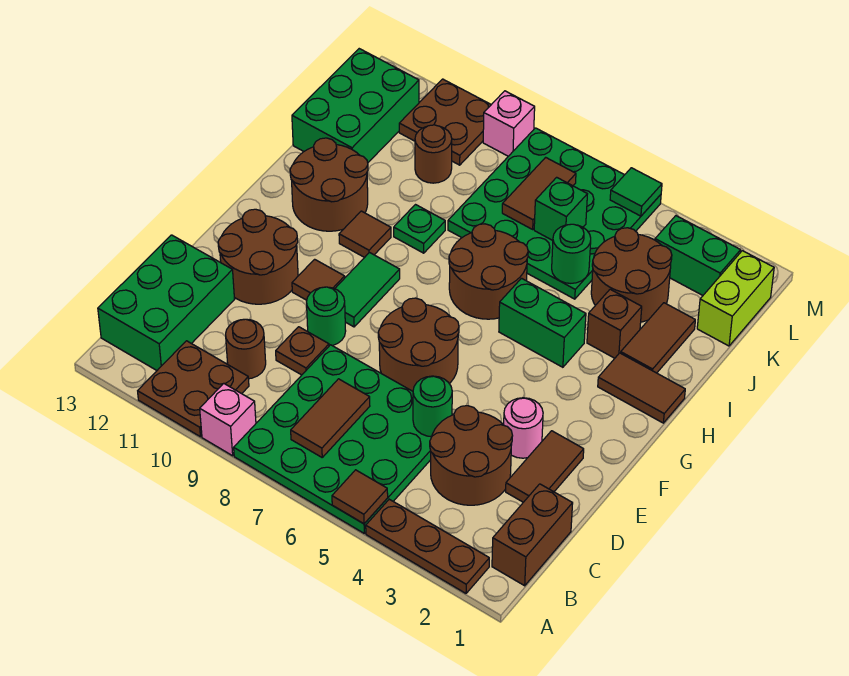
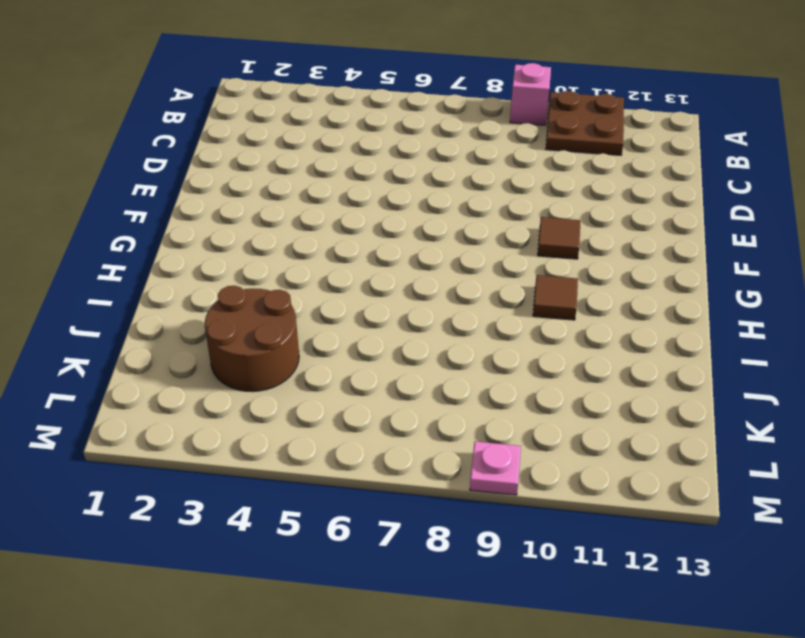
pink 1x1 plate [470,441,521,495] -> pink 1x1 brick [483,91,535,156]
none -> brown 1x3 plate [366,499,489,593]
none -> green 4x4 plate [234,345,453,533]
none -> brown 1x2 brick [492,484,573,586]
none -> green 2x3 brick [98,235,235,370]

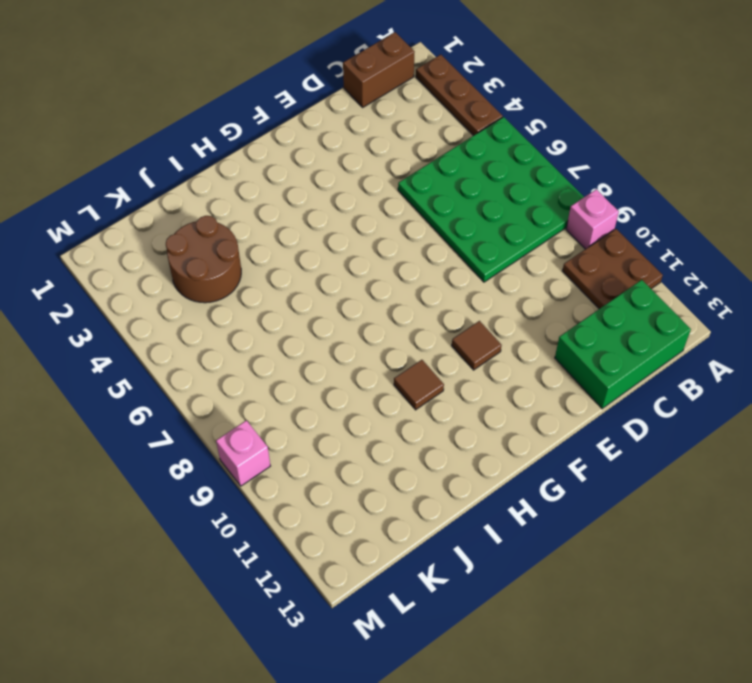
none -> brown 2x2 round brick [430,406,513,505]
none -> brown 1x1 round brick [226,319,266,379]
none -> brown 1x2 tile [506,431,584,502]
none -> brown 1x1 plate [276,327,329,375]

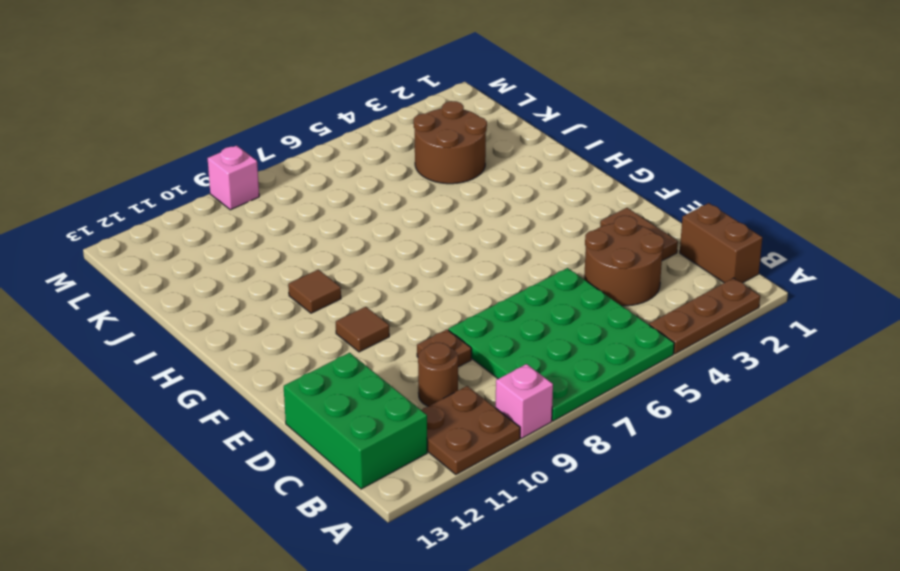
none -> pink 1x1 round brick [504,398,543,458]
none -> brown 2x2 round brick [378,298,459,391]
none -> green 1x1 round brick [306,287,346,346]
none -> brown 2x2 round brick [218,209,298,304]

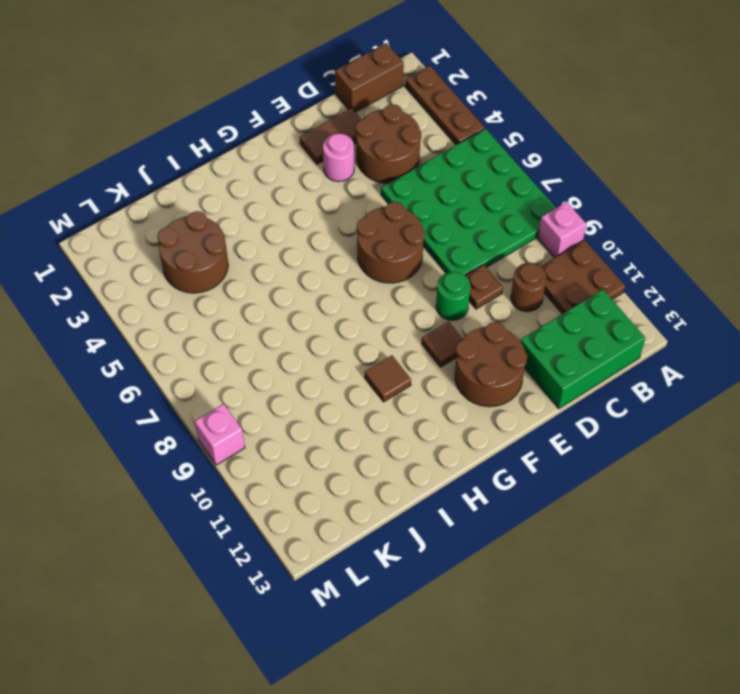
none -> green 1x2 tile [335,253,400,327]
none -> brown 1x2 tile [598,353,685,423]
none -> green 1x2 brick [499,278,586,367]
none -> brown 2x2 round brick [449,224,528,319]

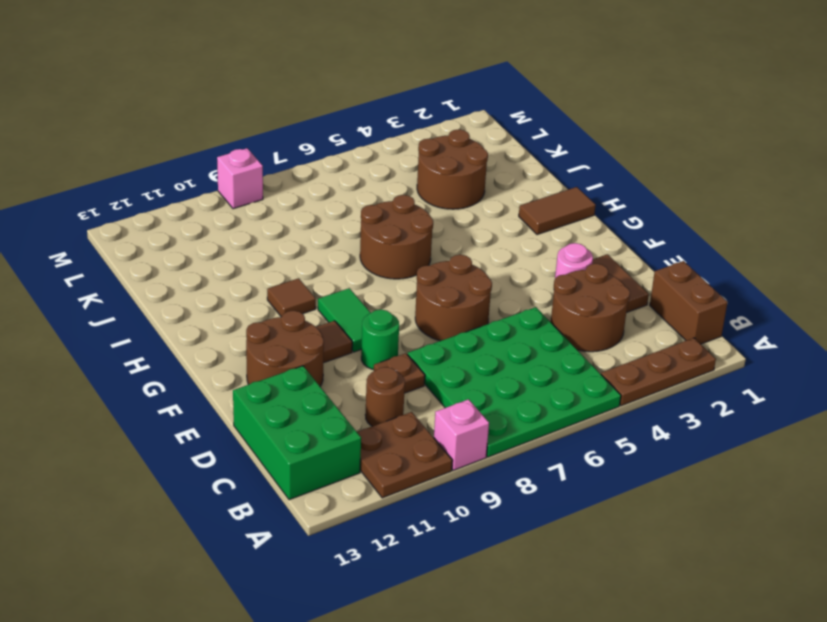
none -> green 1x2 brick [499,278,586,367]
none -> brown 2x2 round brick [290,138,368,231]
none -> brown 1x2 tile [621,303,695,373]
none -> brown 1x1 brick [587,289,642,358]

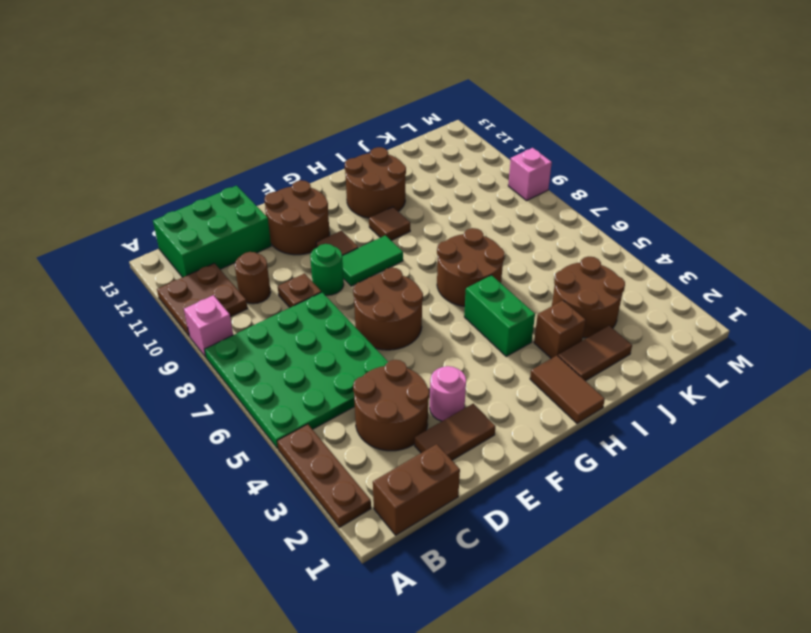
none -> green 1x1 plate [394,205,445,253]
none -> green 4x4 plate [448,128,661,299]
none -> green 2x3 brick [292,49,419,162]
none -> lime 1x2 brick [697,251,774,346]

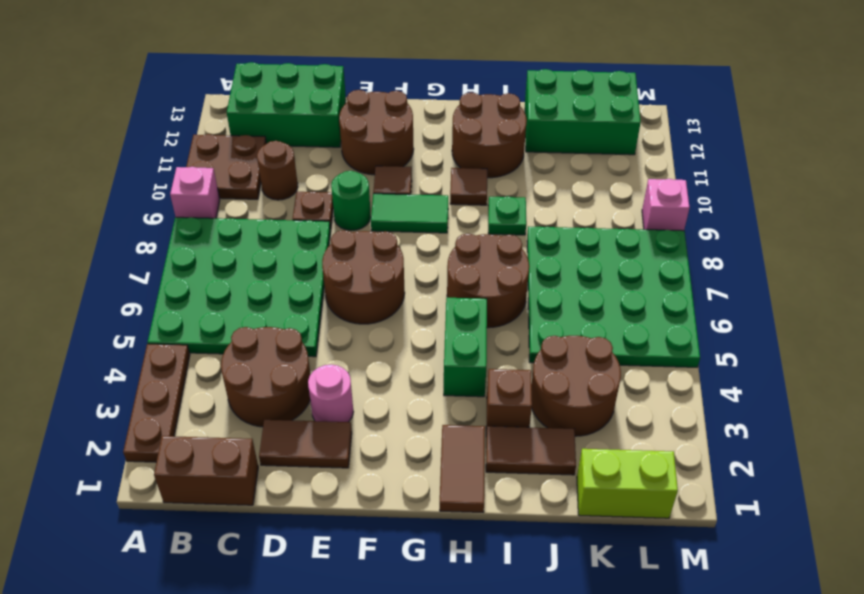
none -> brown 1x1 round brick [415,125,452,183]
none -> green 1x2 brick [655,216,741,295]
none -> brown 2x2 plate [399,79,491,165]
none -> brown 1x1 tile [332,470,388,524]

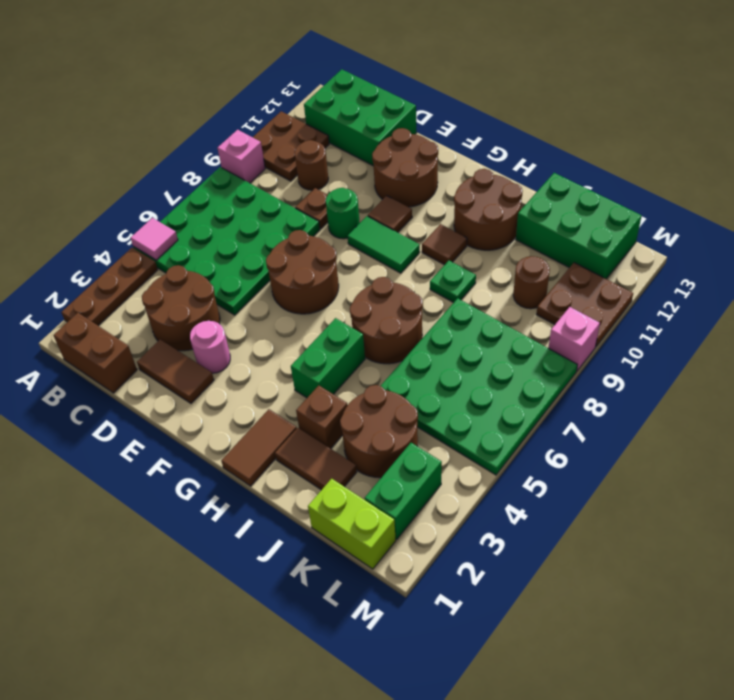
pink 1x1 tile [131,218,178,260] -> brown 1x1 tile [332,470,388,524]
none -> brown 1x2 tile [291,379,370,457]
none -> green 1x1 round brick [413,376,452,437]
none -> green 1x1 round brick [552,224,591,283]
none -> green 1x1 brick [534,177,587,240]

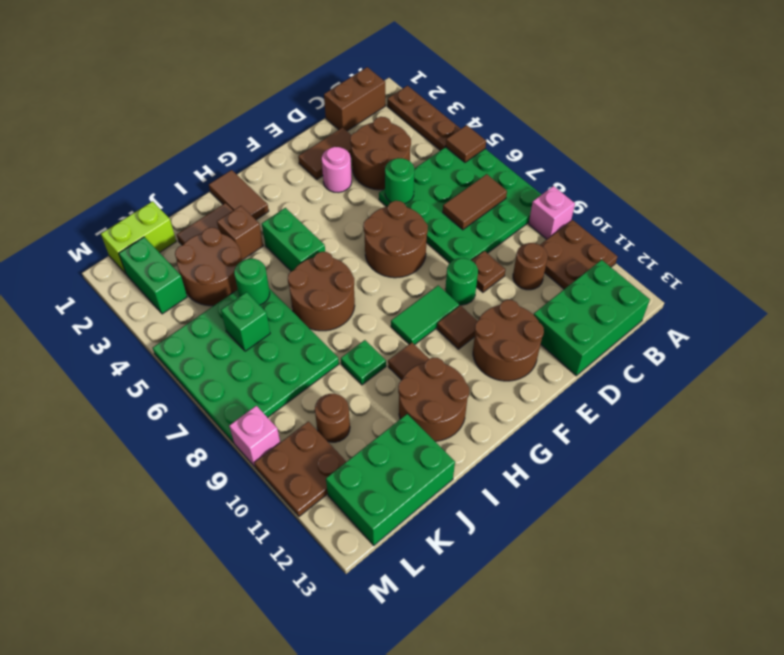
none -> brown 1x2 tile [502,157,576,229]
none -> green 1x1 tile [610,168,662,216]

